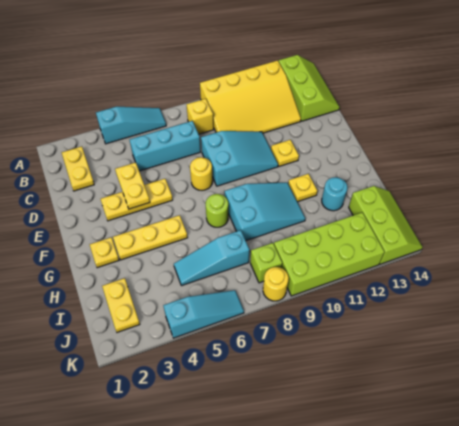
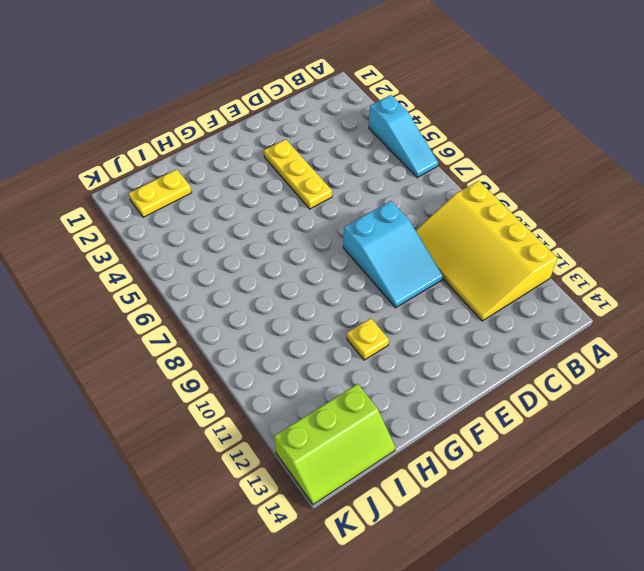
none -> lime 2x3 slope [279,55,339,121]
none -> yellow 1x2 plate [62,146,94,191]
none -> yellow 1x1 brick [187,99,214,134]

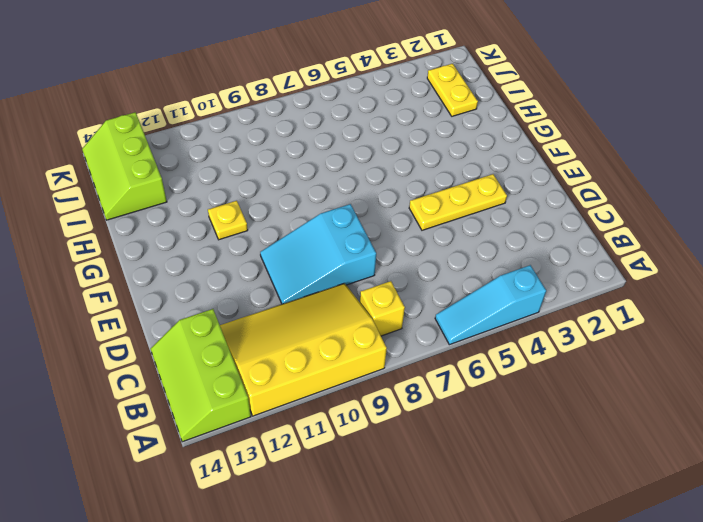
none -> yellow 1x2 plate [62,146,94,191]
none -> cyan 1x3 brick [130,121,201,171]
none -> yellow 1x1 round brick [190,157,213,190]

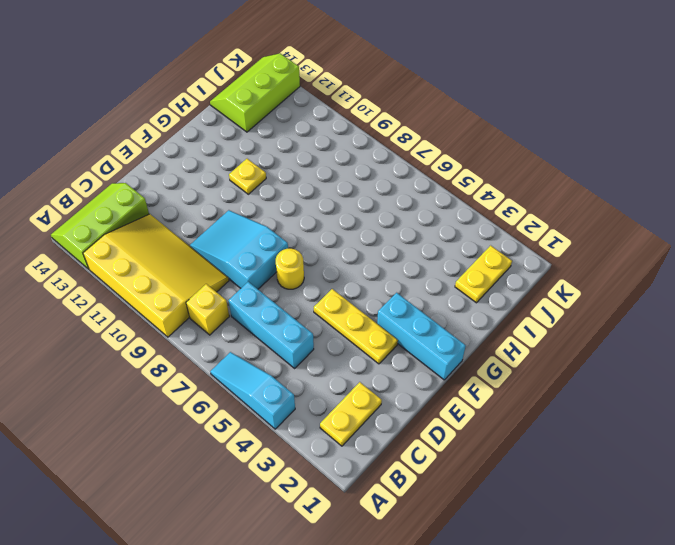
cyan 1x3 brick [377,293,466,380] -> none
none -> yellow 1x1 plate [271,140,299,166]
none -> yellow 1x1 plate [90,237,119,268]
none -> yellow 1x3 plate [113,215,188,260]

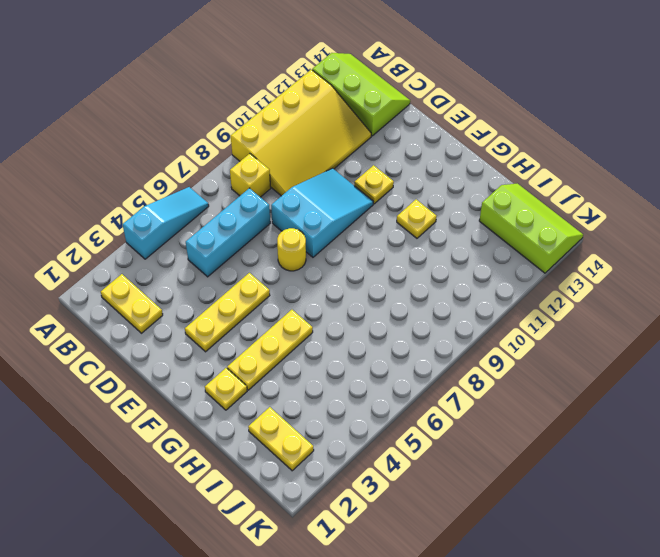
none -> lime 1x1 round brick [206,194,228,227]
none -> cyan 2x3 slope [224,183,305,241]
none -> cyan 1x1 round brick [322,177,347,211]

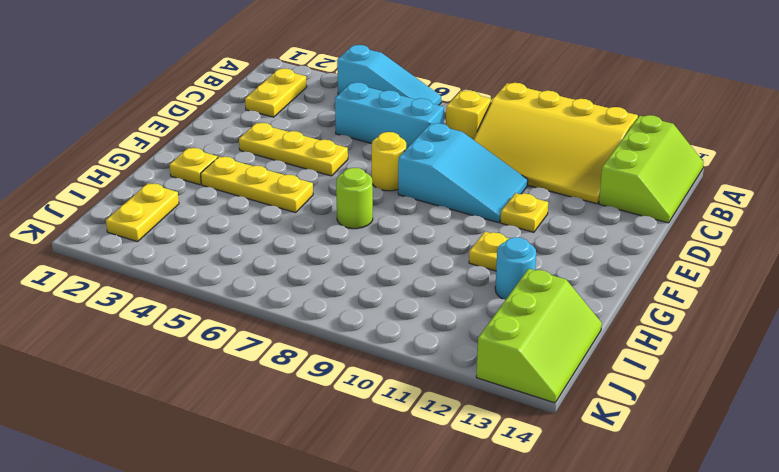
none -> cyan 2x3 slope [224,183,305,241]
none -> cyan 1x3 slope [174,230,250,286]
none -> lime 1x1 brick [250,243,282,283]

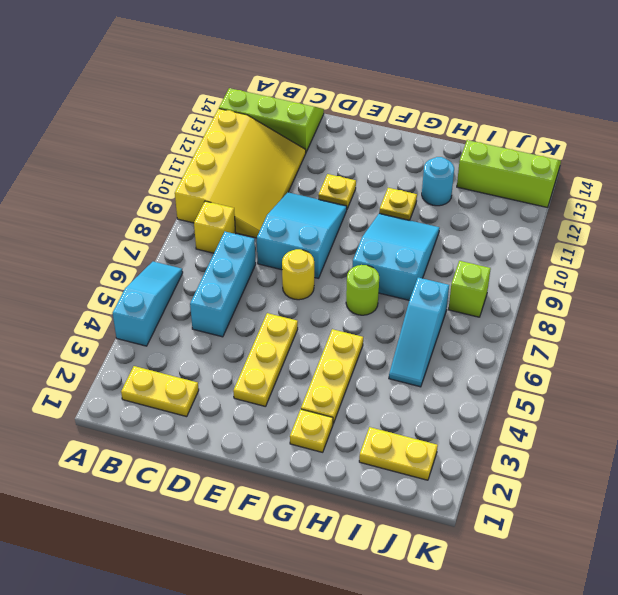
none -> lime 2x4 brick [274,213,384,296]
none -> cyan 1x3 slope [163,290,244,338]
none -> yellow 1x1 round brick [263,267,289,301]

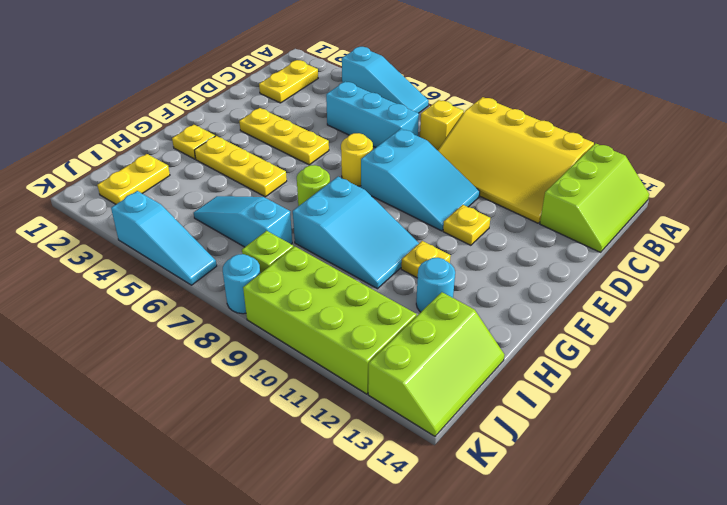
cyan 1x1 round brick [223,254,260,314] -> yellow 1x1 round brick [263,267,289,301]
none -> yellow 1x2 plate [115,162,150,209]

